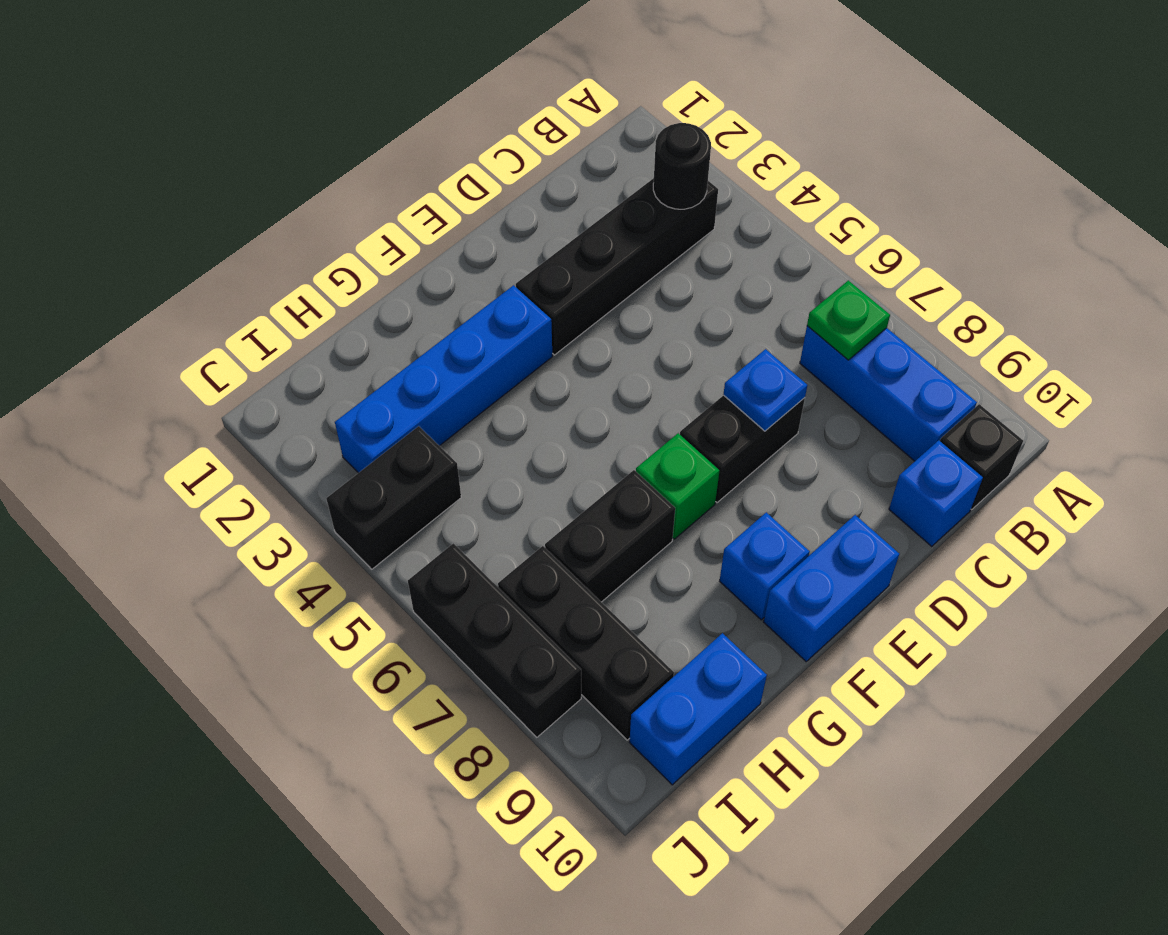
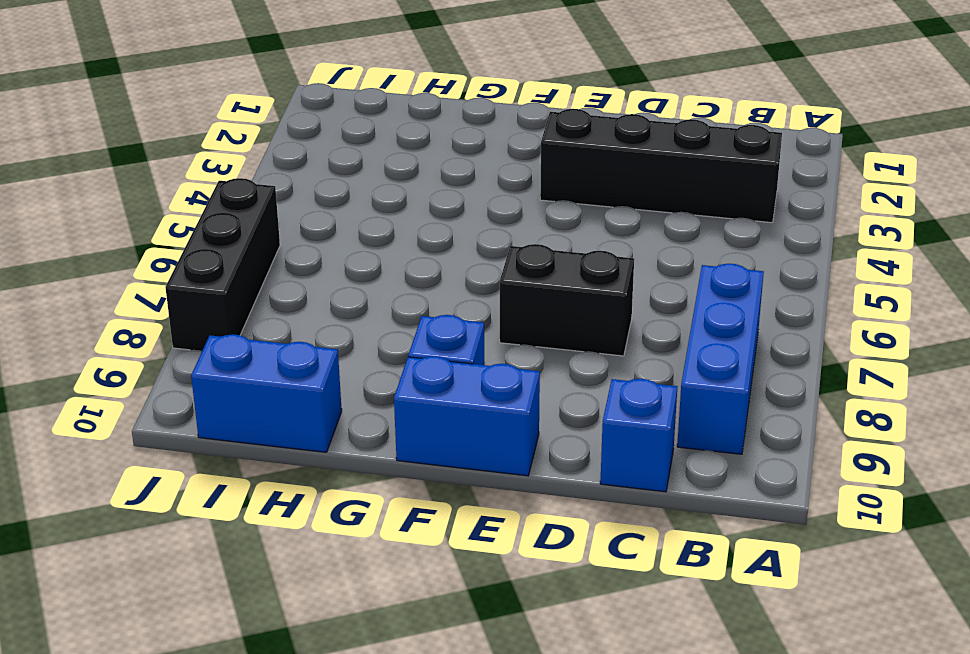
none -> black 1x1 brick [940,404,1023,510]
none -> blue 1x4 brick [335,285,552,473]
none -> green 1x1 brick [636,433,719,539]

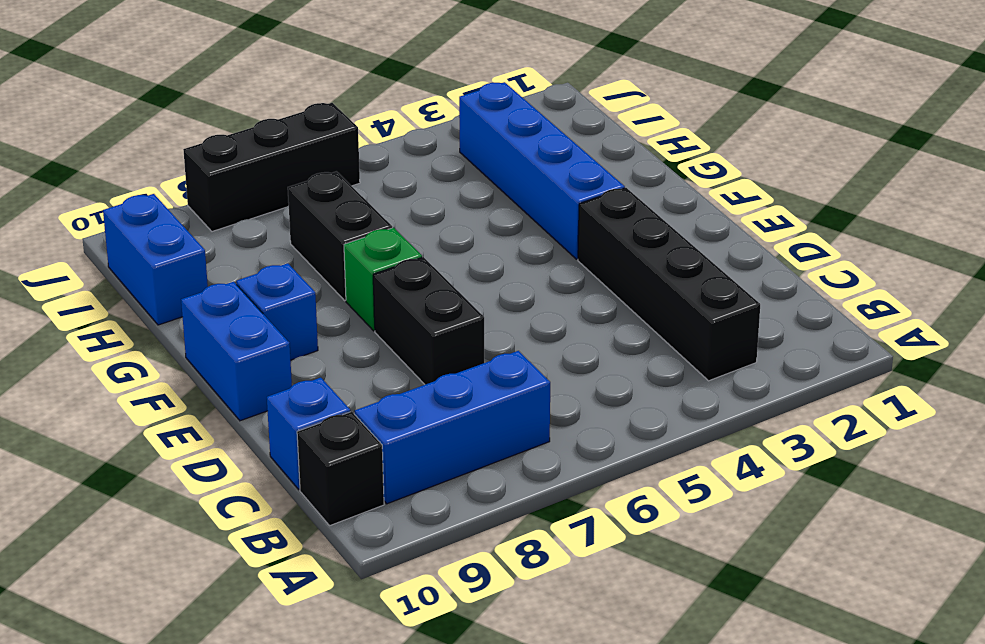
none -> black 1x2 brick [326,426,461,569]
none -> black 1x3 brick [498,546,674,740]
none -> black 1x1 round brick [653,123,711,209]

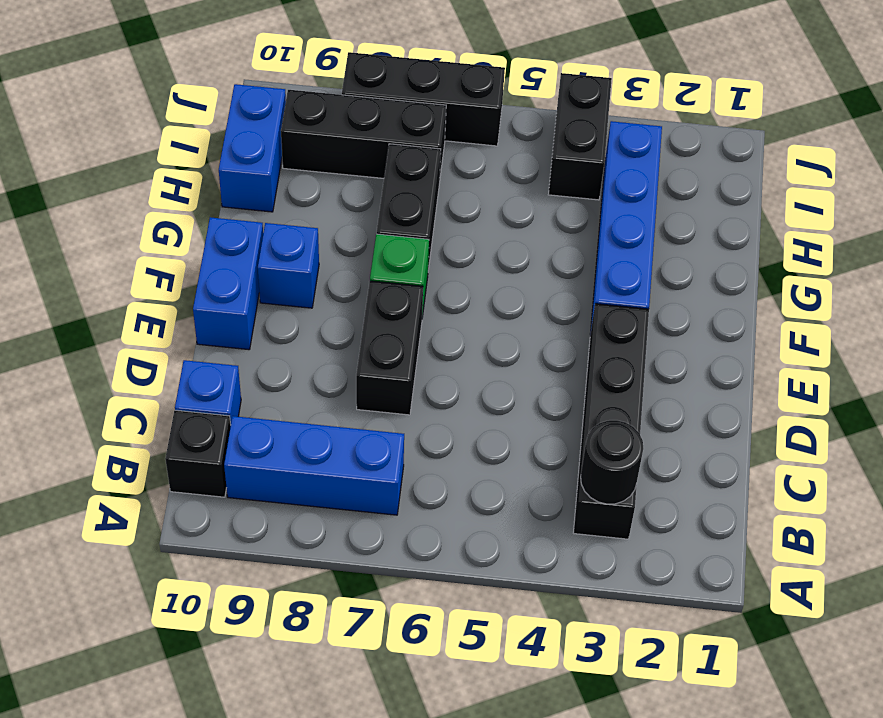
none -> green 1x1 plate [807,280,890,360]
none -> blue 1x1 plate [723,349,807,431]

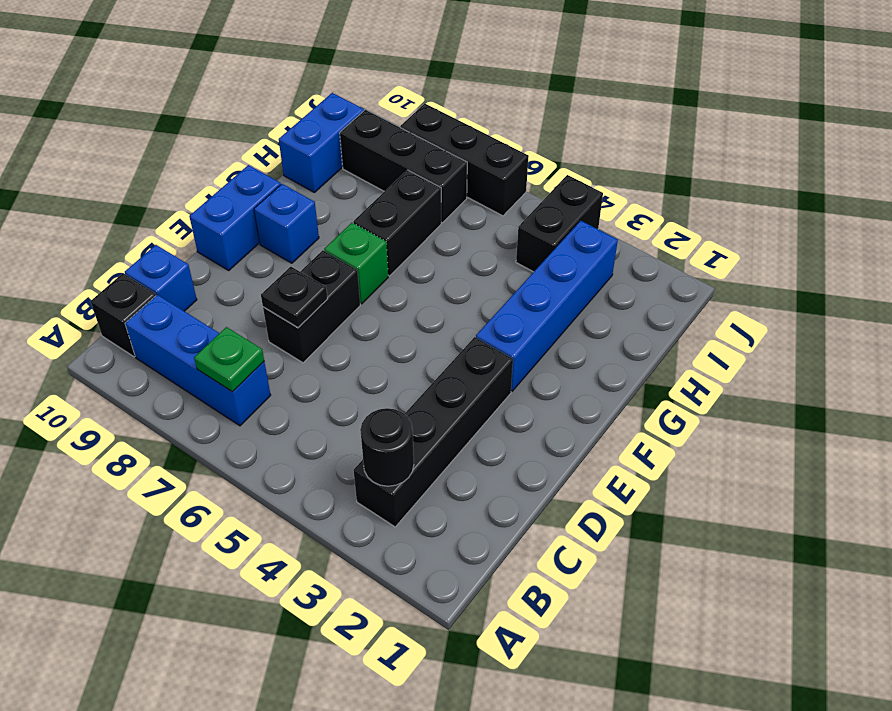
black 1x1 plate [261,267,327,328] -> blue 1x1 plate [723,349,807,431]

